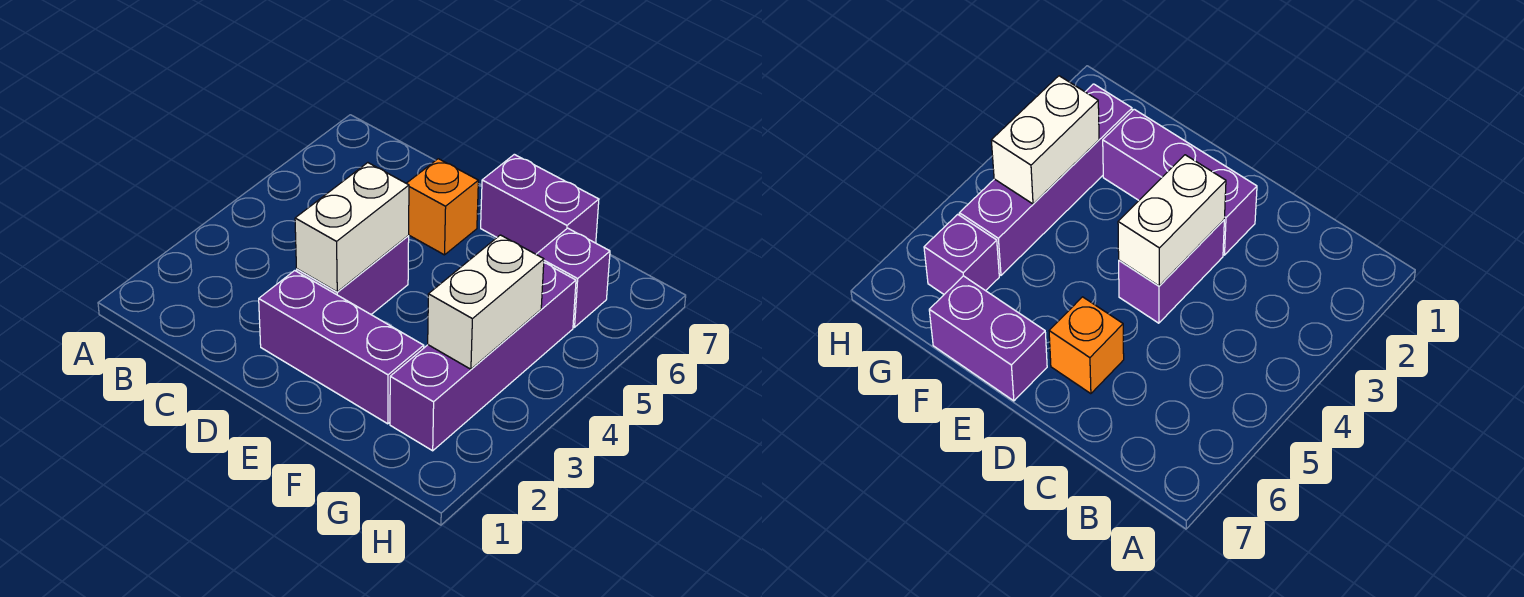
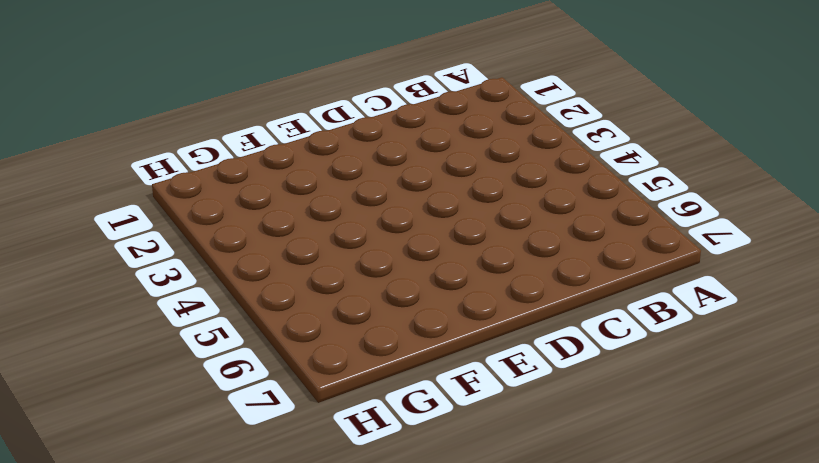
none -> purple 1x3 brick [259,271,424,424]
none -> purple 1x2 brick [297,236,409,314]

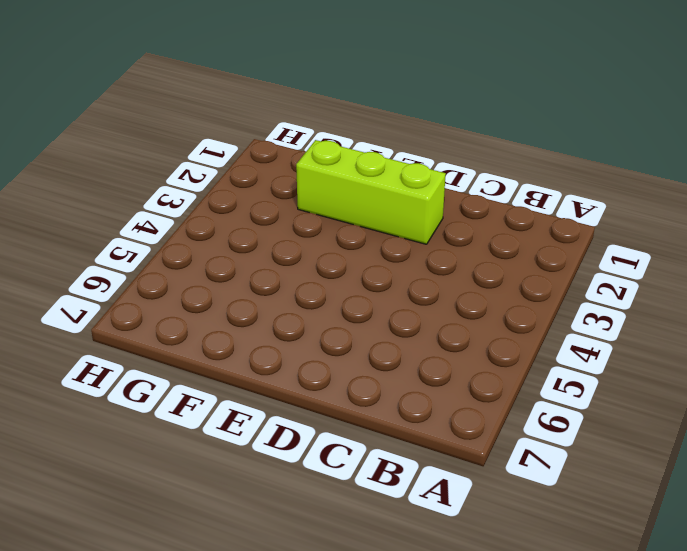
lime 1x3 brick [296,140,446,244] -> purple 1x3 brick [259,271,424,424]
none -> purple 1x2 brick [297,236,409,314]
none -> orange 1x1 brick [407,159,478,255]

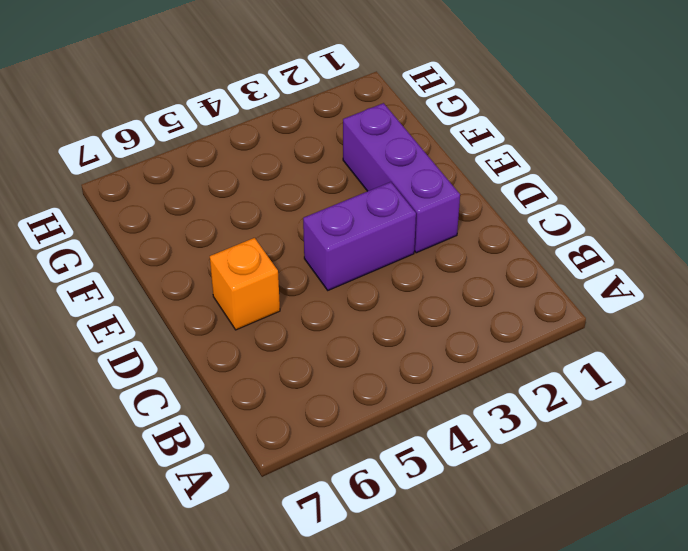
none -> purple 1x2 brick [481,154,599,254]
none -> purple 1x4 brick [390,263,576,451]

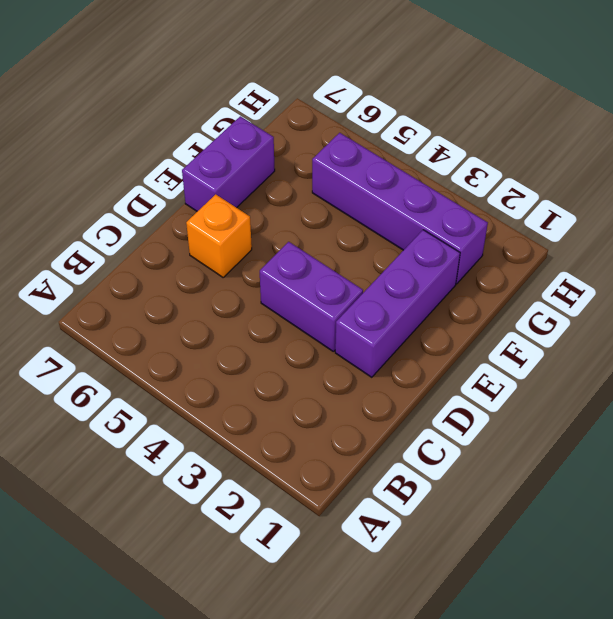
none -> purple 1x1 brick [536,228,610,327]
none -> white 1x2 brick [295,163,409,292]

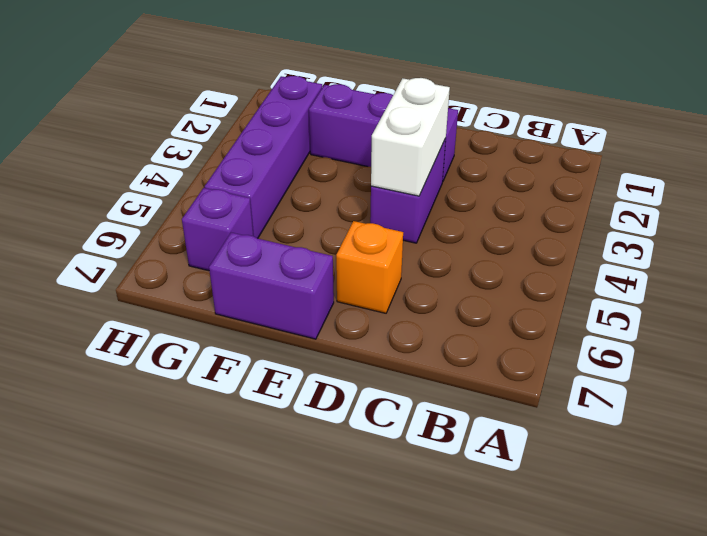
none -> white 1x2 brick [428,235,544,369]

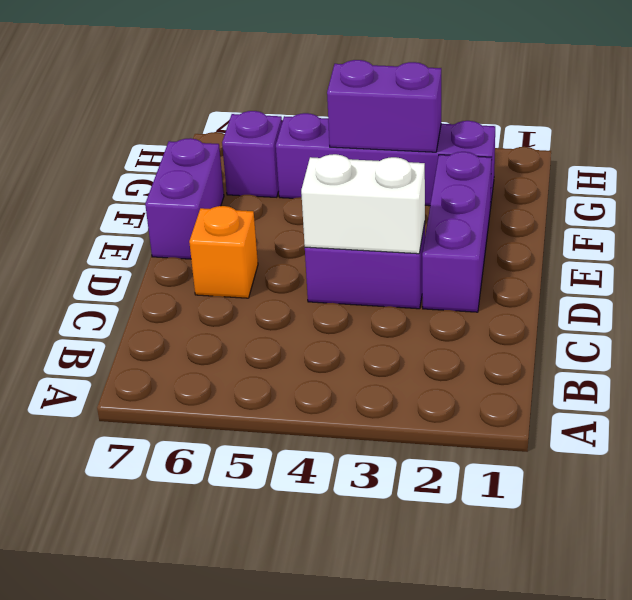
purple 1x2 brick [327,60,441,152] -> white 1x2 brick [428,235,544,369]

